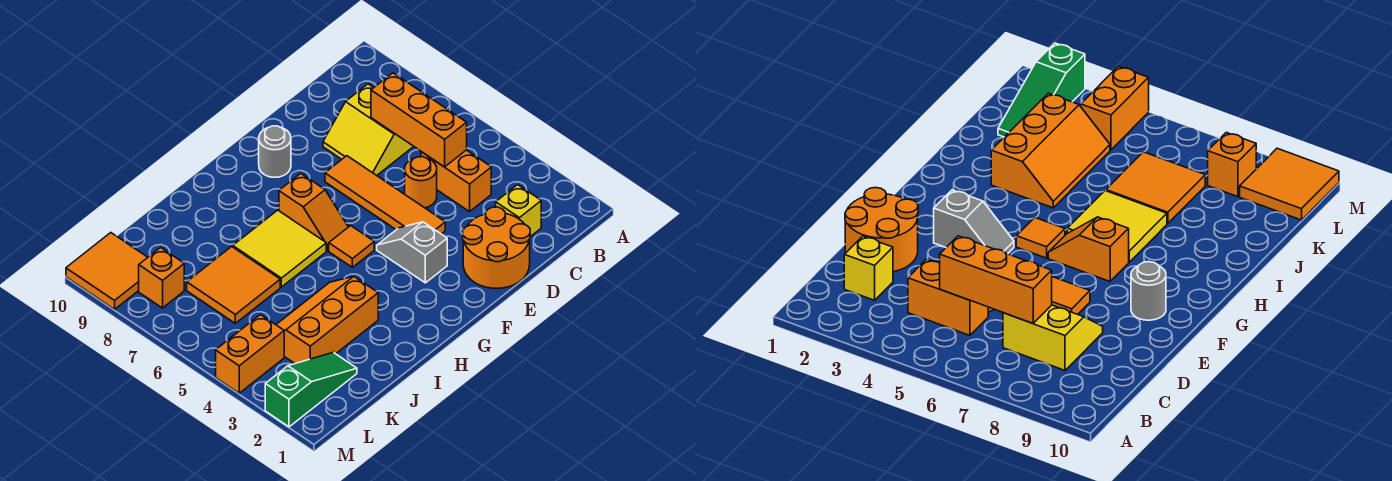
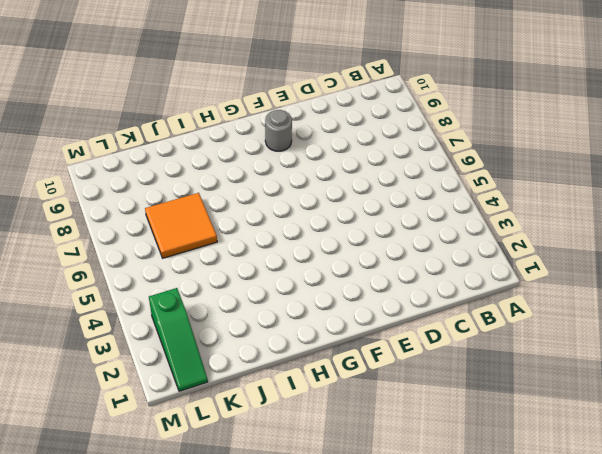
green 1x3 slope [149,288,208,391] -> green 1x3 slope turned to [265,352,357,427]
none -> yellow 1x1 brick [496,185,541,237]
none -> orange 1x2 brick [421,150,491,212]
none -> yellow 2x2 slope [323,84,414,175]

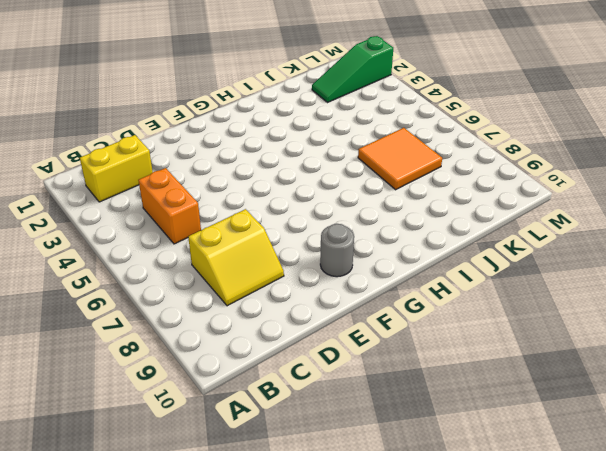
yellow 1x2 brick [80,135,153,202] -> yellow 1x1 brick [496,185,541,237]
yellow 2x2 slope [188,209,284,306] -> yellow 2x2 slope turned to [323,84,414,175]
none -> orange 2x2 round brick [463,207,530,288]
none -> orange 1x1 round brick [405,157,437,208]
none -> orange 1x4 tile [325,156,445,234]

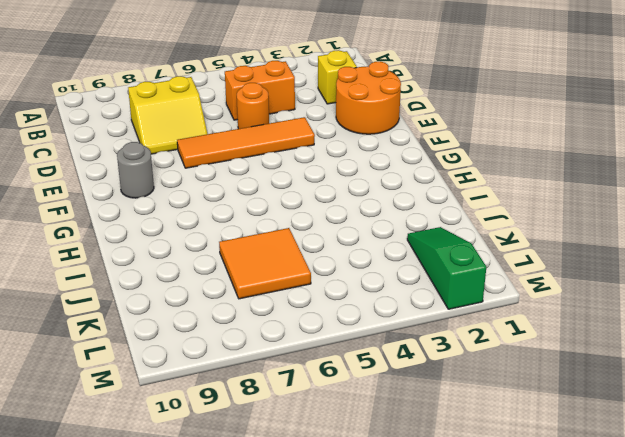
none -> grey 1x2 slope [377,222,447,283]
none -> orange 1x1 tile [329,226,374,267]
none -> orange 1x2 slope [279,173,348,251]

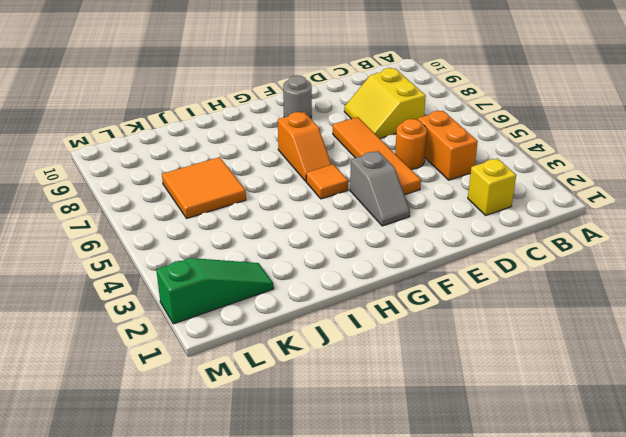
grey 1x2 slope [350,151,410,226] -> grey 1x2 slope turned to [377,222,447,283]
none -> orange 2x2 round brick [463,207,530,288]
none -> yellow 2x2 tile [233,210,326,287]
none -> orange 2x3 slope [276,277,378,364]

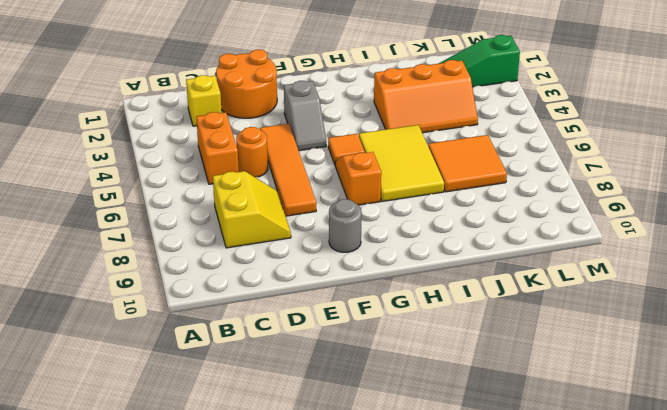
yellow 2x3 tile [359,125,444,202] -> yellow 2x2 tile [233,210,326,287]
none -> orange 1x2 brick [216,315,284,393]
none -> orange 1x1 brick [139,247,184,308]
none -> orange 2x2 tile [66,233,148,309]

